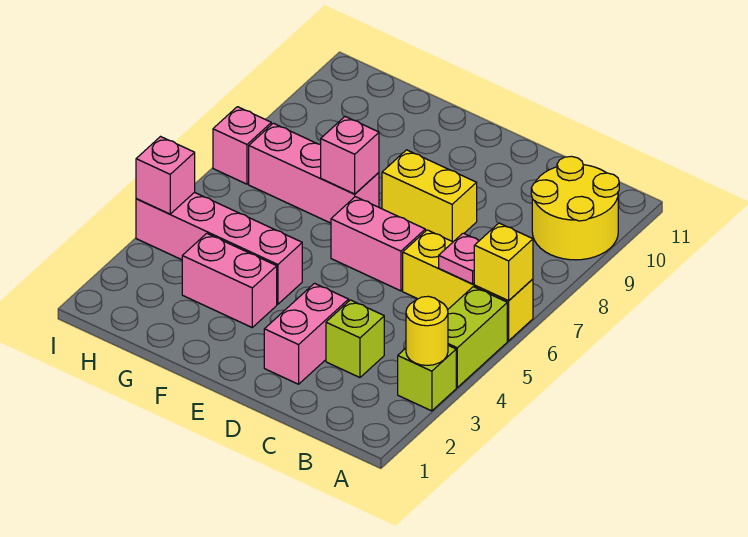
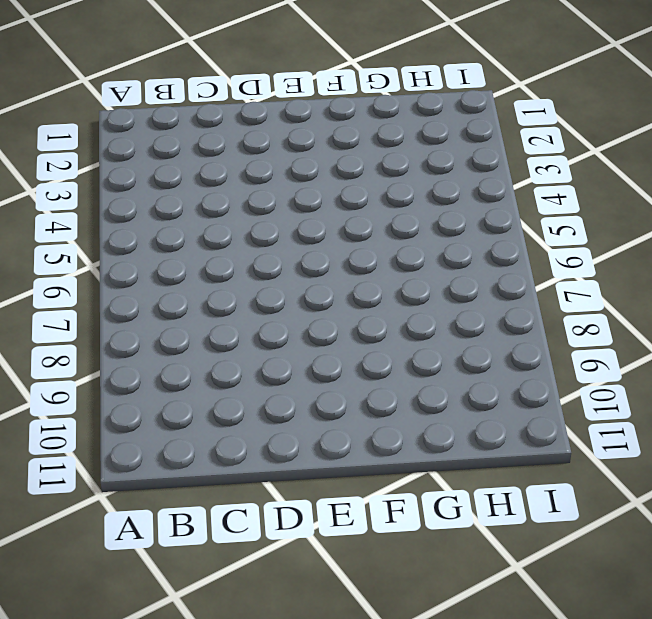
none -> lime 1x1 brick [398,345,456,411]
none -> lime 1x2 brick [448,287,507,387]
none -> yellow 1x3 brick [403,230,533,341]

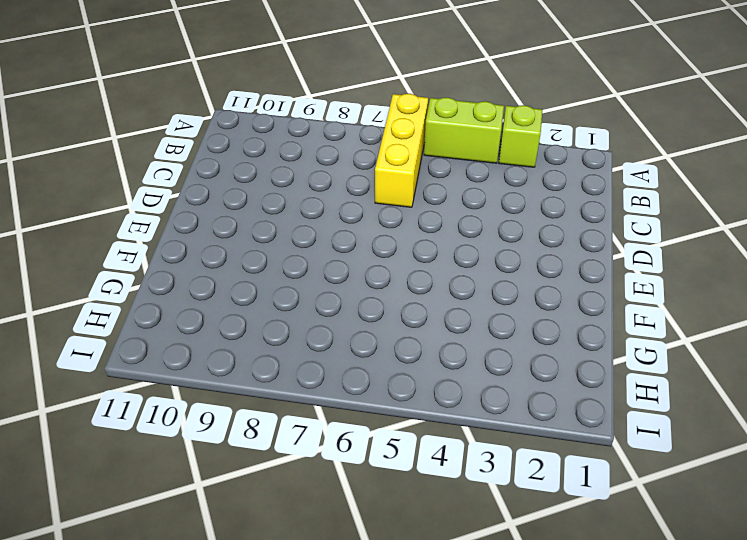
none -> yellow 2x2 round brick [531,156,619,260]
none -> lime 1x1 brick [326,300,384,377]
none -> pink 1x2 brick [264,283,349,384]

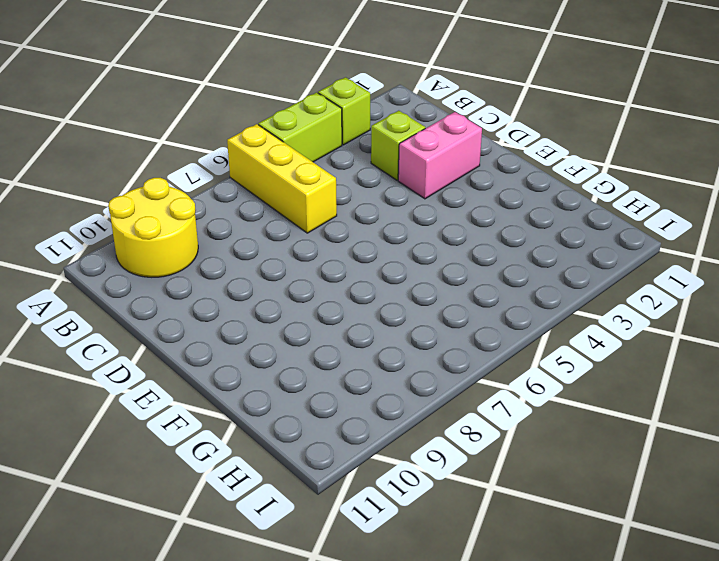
none -> pink 1x2 brick [331,197,425,291]
none -> yellow 1x2 brick [382,150,477,242]
none -> pink 1x2 brick [182,233,277,327]

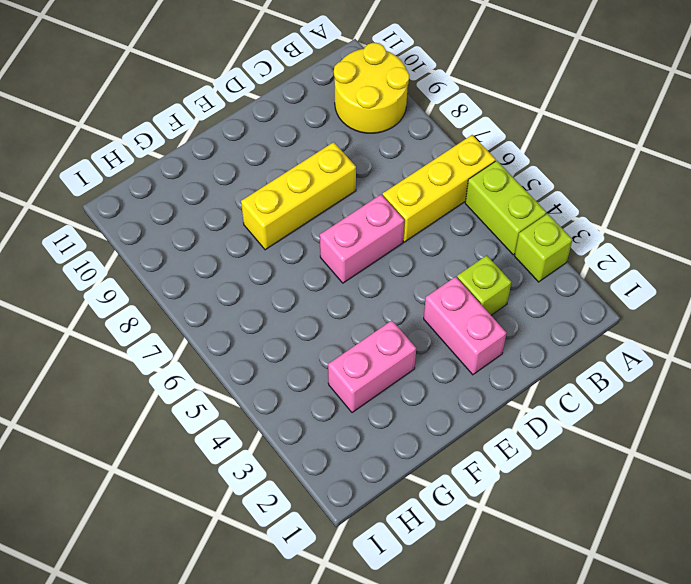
yellow 1x3 brick [241,142,356,250] -> yellow 1x2 brick [382,150,477,242]
none -> pink 1x4 brick [136,192,302,304]
none -> pink 1x3 brick [249,123,379,223]
none -> pink 1x1 brick [213,107,271,184]

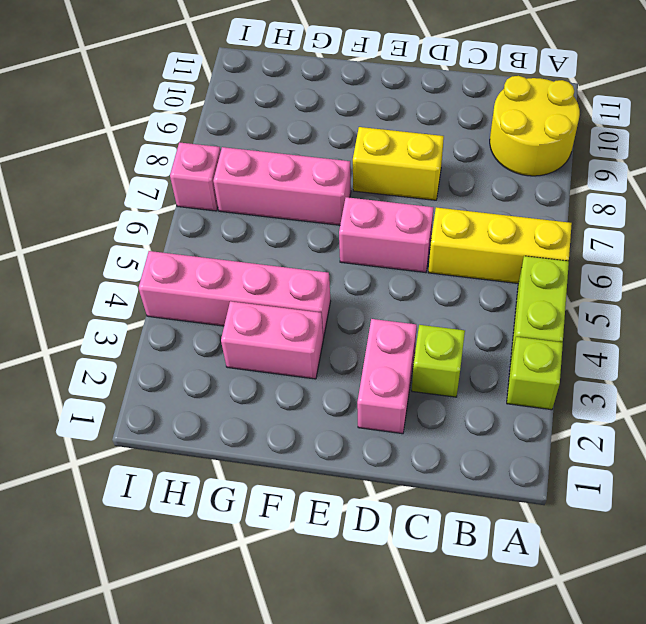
none -> yellow 1x1 round brick [406,296,448,365]
none -> yellow 1x1 brick [474,223,533,301]
none -> pink 1x1 plate [439,233,479,284]

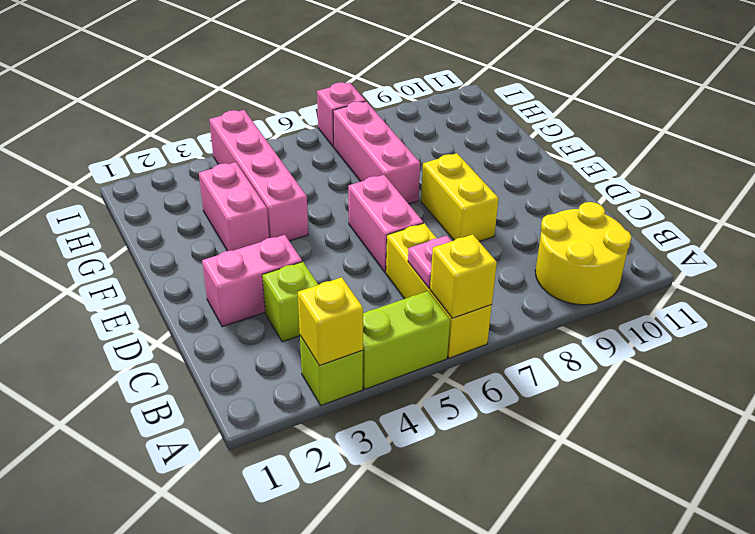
yellow 1x1 brick [298,277,363,365] -> yellow 1x1 round brick [406,296,448,365]
none -> pink 1x1 brick [321,117,379,194]
none -> pink 1x1 brick [136,137,195,214]

